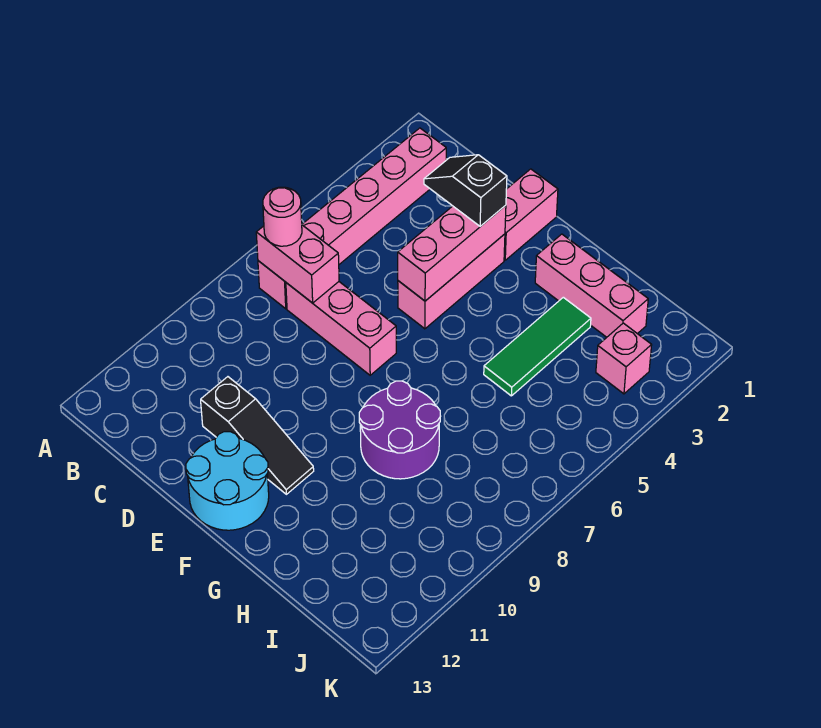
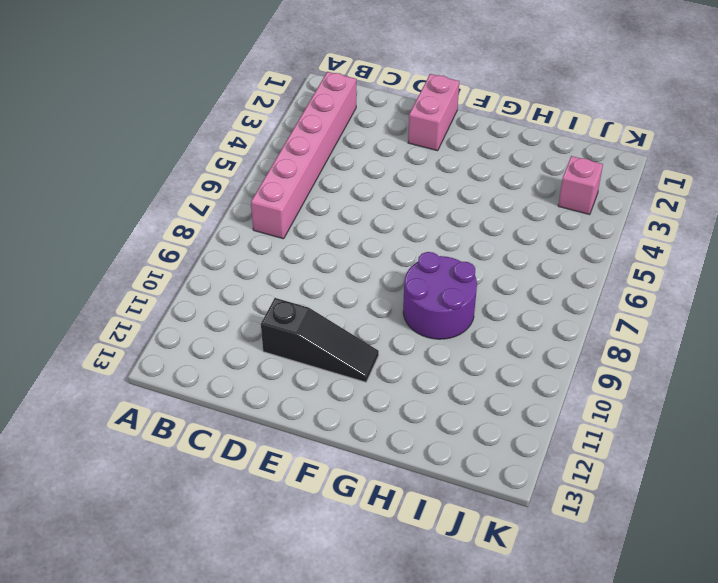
none -> pink 1x3 brick [286,282,396,375]
none -> pink 1x3 brick [398,234,505,329]
none -> cyan 2x2 round brick [186,432,269,530]

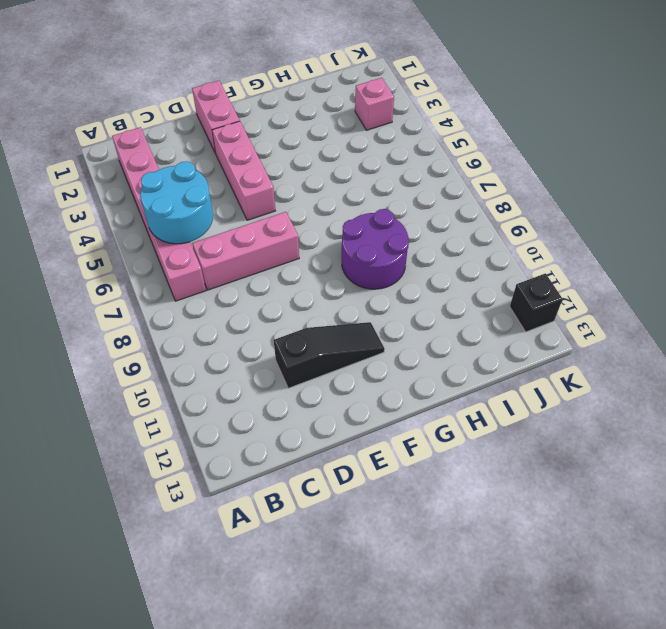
cyan 2x2 round brick [140,161,213,244] -> cyan 2x2 round brick moved to [186,432,269,530]
black 1x1 brick [510,273,563,332] -> none
none -> pink 1x3 brick [535,234,648,337]
none -> green 1x3 tile [484,297,591,396]
none -> pink 1x2 brick [256,225,339,303]

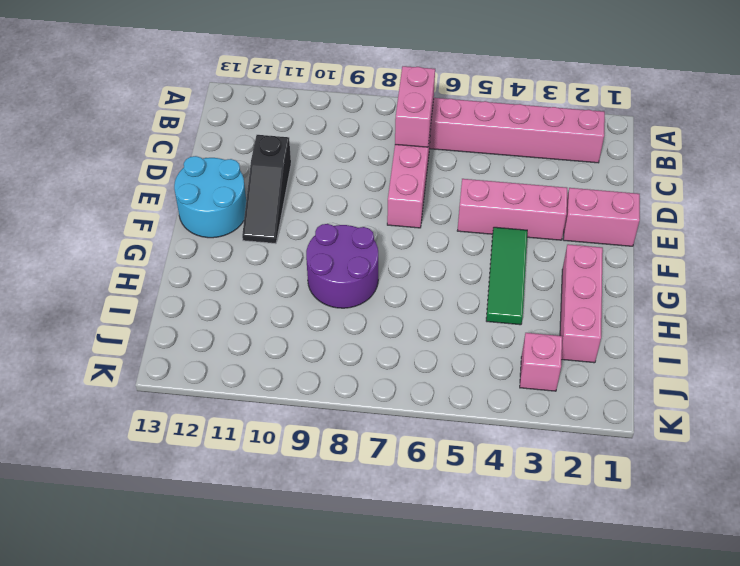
green 1x3 tile [486,227,527,325] -> green 1x3 tile turned to [484,297,591,396]
none -> pink 1x3 brick [398,205,506,301]
none -> pink 1x1 round brick [263,187,302,246]
none -> black 1x2 slope [424,155,507,226]

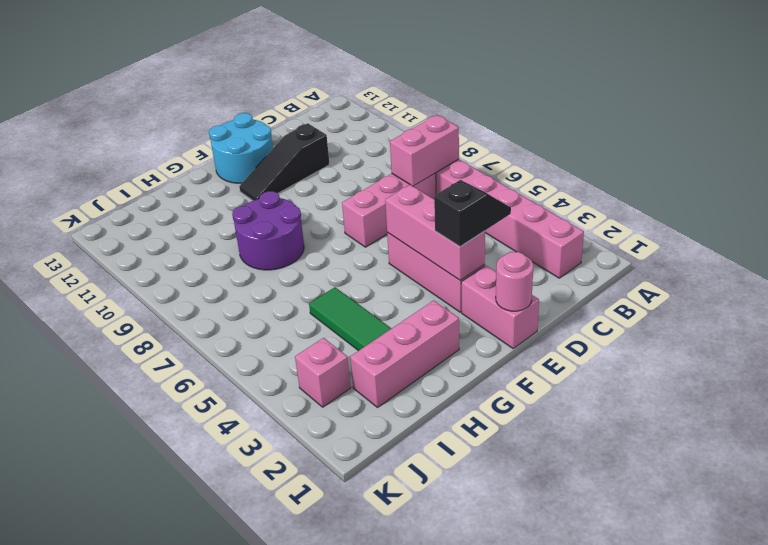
pink 1x1 round brick [496,252,533,311] -> pink 1x1 round brick moved to [263,187,302,246]

